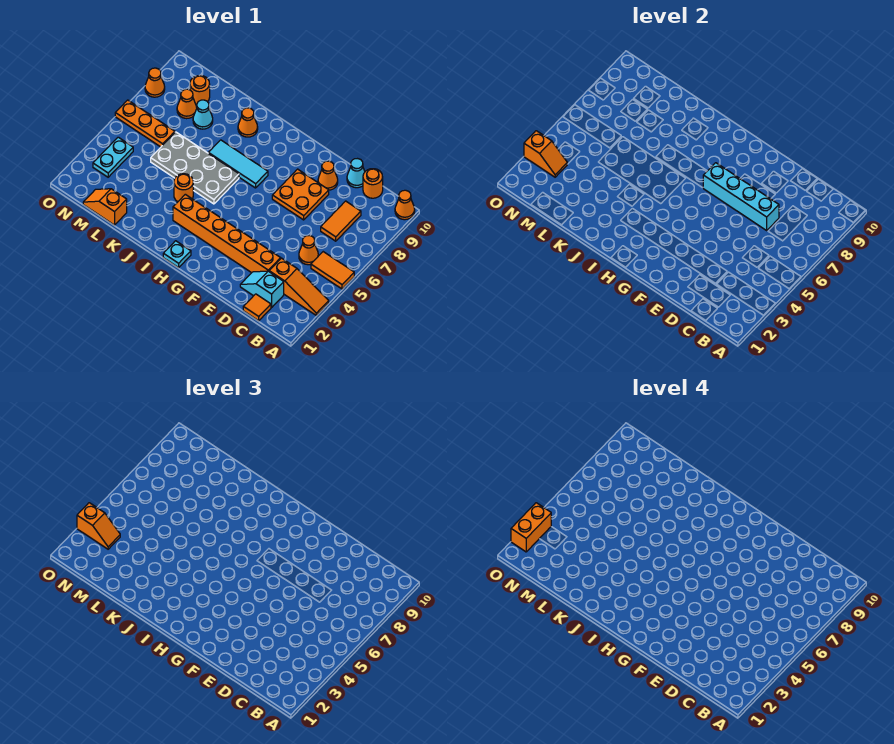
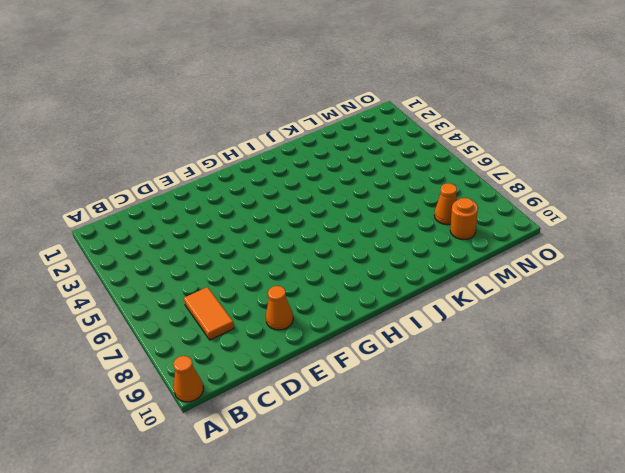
none -> orange 1x3 slope [269,258,329,315]
none -> orange 1x2 tile [311,252,354,289]
none -> orange 1x1 tile [243,294,271,321]

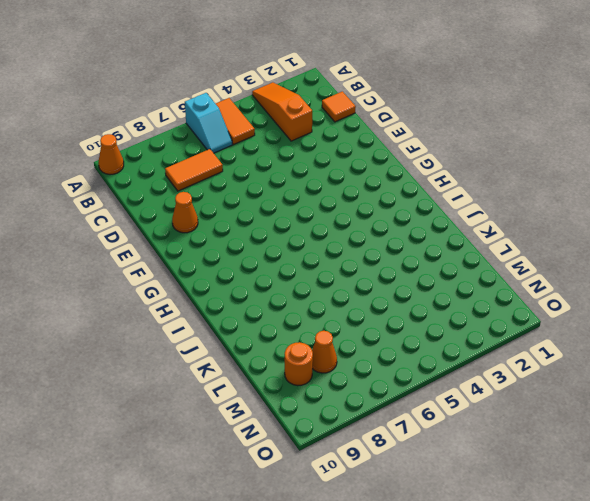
cyan 1x2 slope [185,93,232,153] -> cyan 1x2 slope moved to [240,271,284,308]
none -> orange 1x1 cone [299,235,318,265]
none -> orange 1x1 round brick [363,169,383,198]
none -> orange 1x6 brick [173,194,281,273]

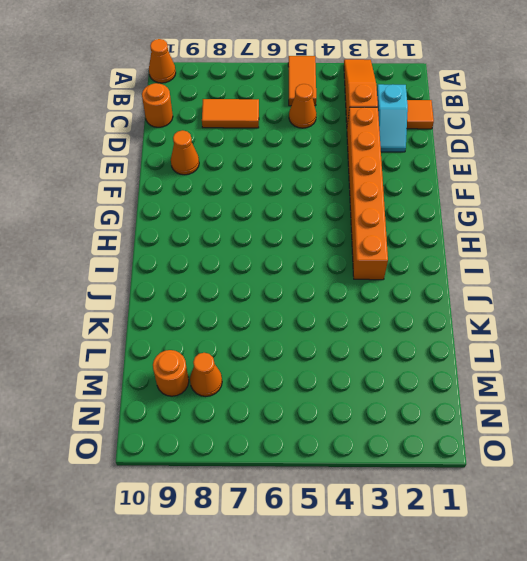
none -> cyan 1x1 cone [347,159,365,188]
none -> orange 2x2 plate [272,169,329,220]
none -> cyan 1x1 plate [163,241,191,268]

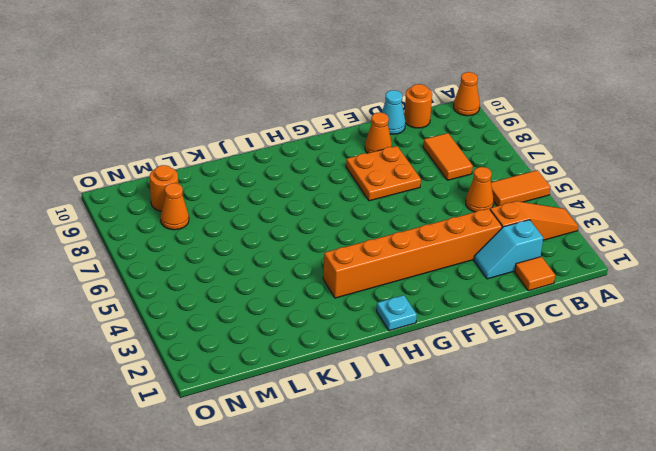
none -> cyan 1x3 tile [208,140,268,188]
none -> grey 2x4 plate [151,132,239,204]
none -> orange 1x1 round brick [174,174,193,202]

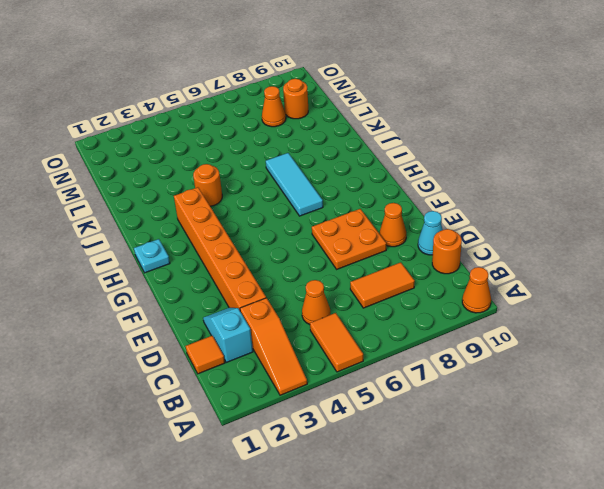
none -> grey 2x4 plate [151,132,239,204]
none -> orange 1x1 cone [238,108,258,137]
none -> orange 1x2 slope [83,189,127,225]

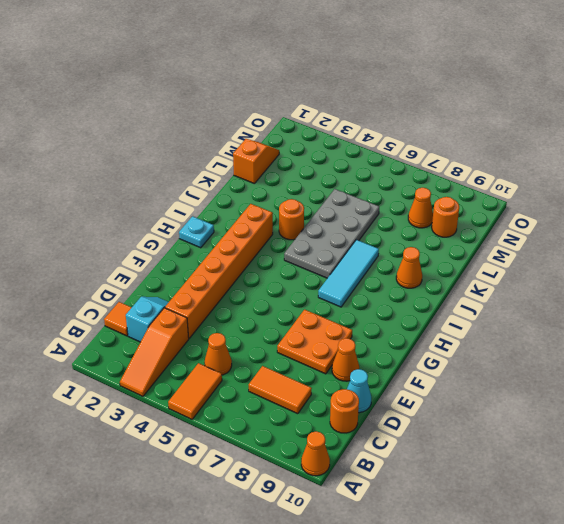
none -> cyan 1x1 cone [193,100,213,129]
none -> orange 1x3 plate [115,100,175,147]
none -> cyan 1x2 plate [93,137,133,177]

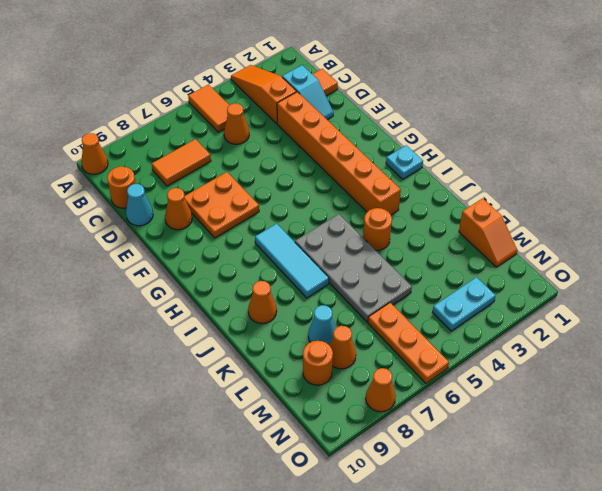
none -> cyan 1x4 brick [703,163,779,230]
none -> orange 1x2 slope [524,131,567,177]
none -> orange 1x2 slope [77,503,120,549]

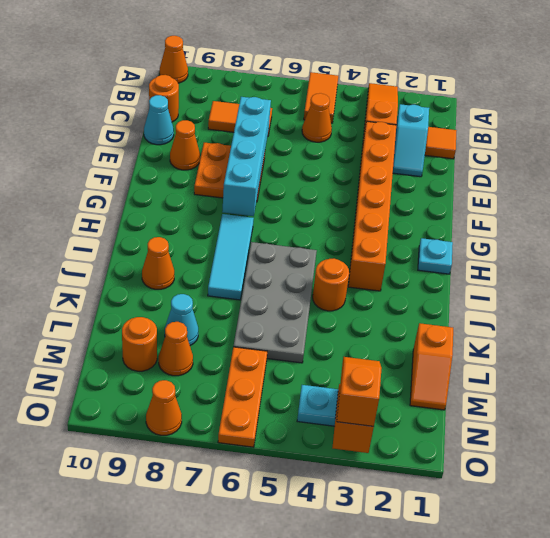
none -> orange 1x2 brick [511,503,551,552]

